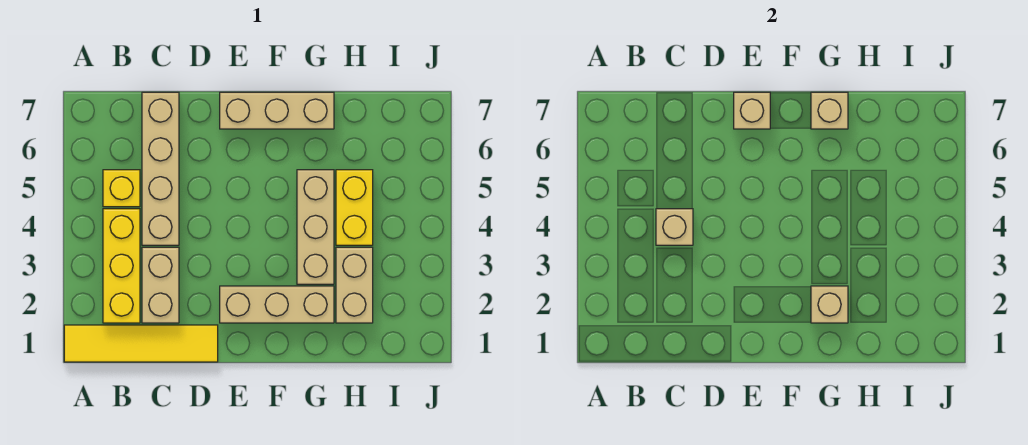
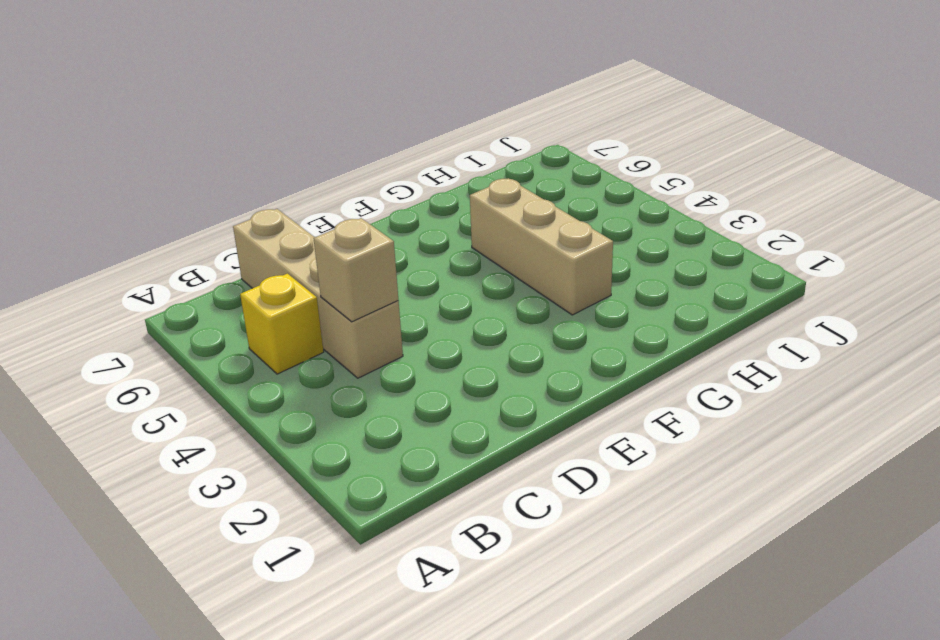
none -> yellow 1x4 tile [64,325,218,362]
none -> yellow 1x3 brick [103,209,140,323]
none -> tan 1x2 brick [142,247,179,323]

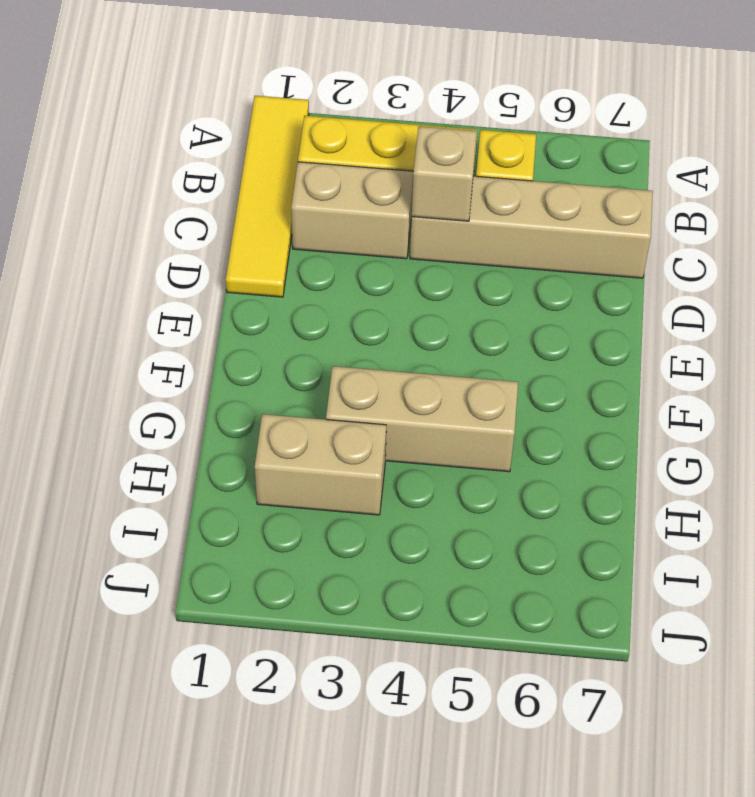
none -> tan 1x3 brick [220,286,334,323]
none -> tan 1x3 brick [220,92,334,129]
none -> yellow 1x2 brick [336,170,373,245]

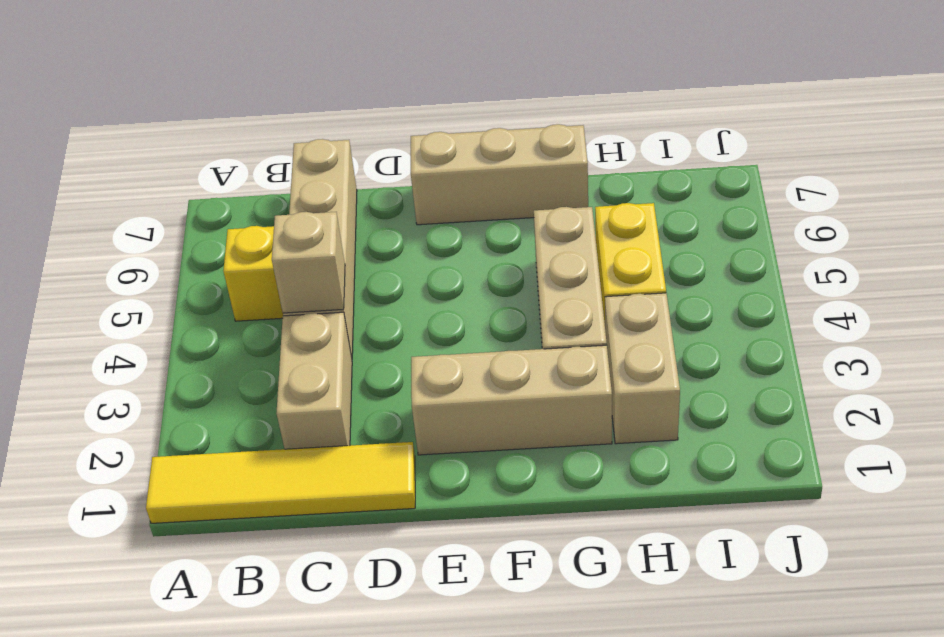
none -> yellow 1x3 brick [103,209,140,323]
none -> tan 1x1 brick [734,92,770,129]
none -> tan 1x1 brick [811,286,848,323]

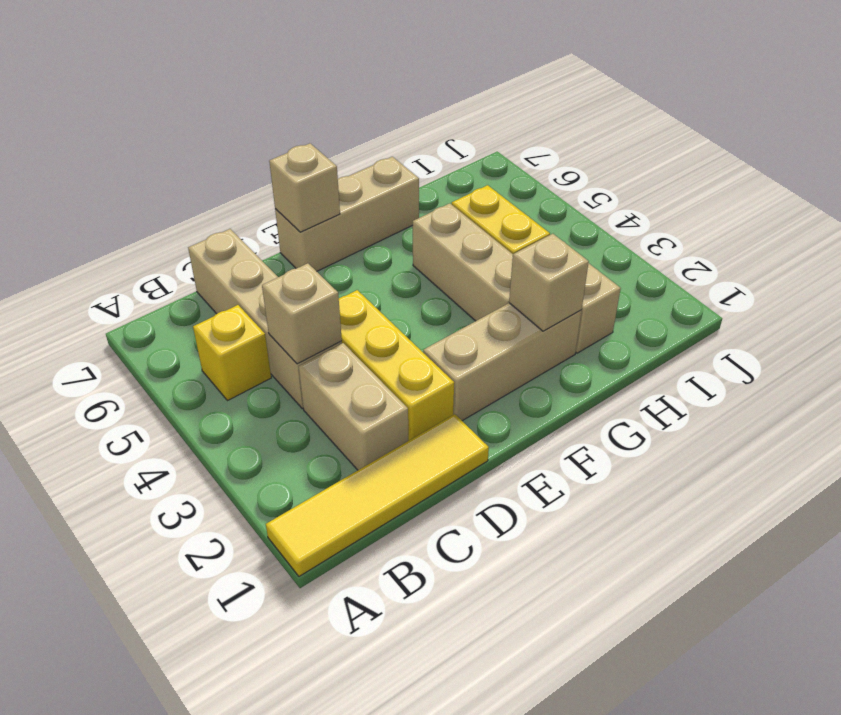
yellow 1x3 brick [339,290,454,441] -> yellow 1x3 brick moved to [103,209,140,323]
none -> tan 1x1 brick [811,92,848,129]

